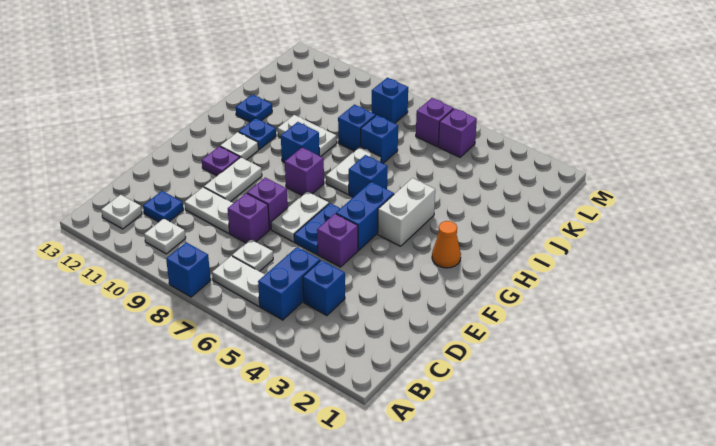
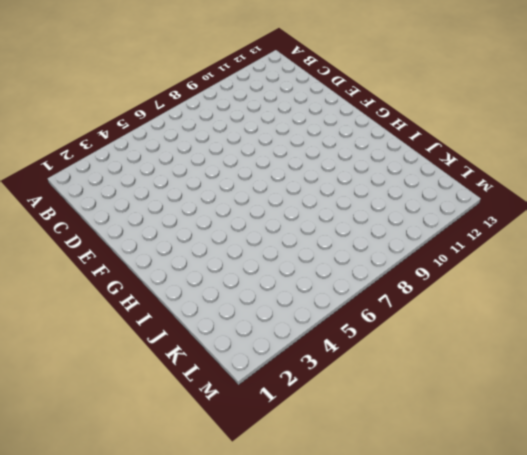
none -> blue 1x1 brick [166,242,211,297]
none -> blue 1x2 brick [258,247,320,320]
none -> white 1x2 plate [212,256,265,306]
none -> white 1x1 plate [144,218,186,254]

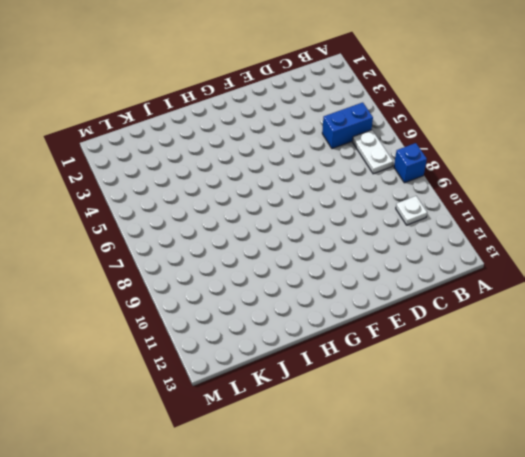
none -> white 1x1 plate [101,195,142,229]
none -> blue 1x1 brick [303,260,345,316]
none -> white 1x1 plate [232,239,273,271]
none -> blue 1x1 plate [143,191,183,222]

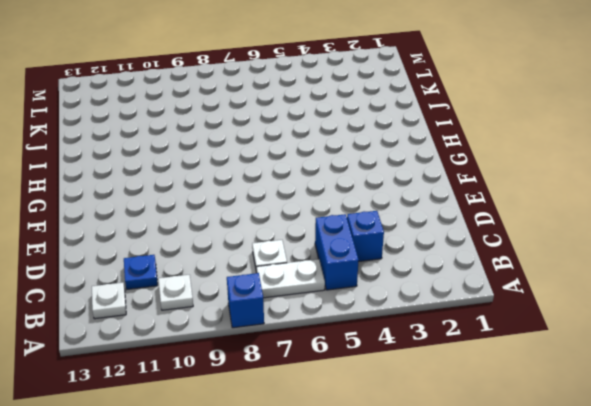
none -> purple 1x1 brick [228,193,269,243]
none -> white 1x2 plate [185,187,233,233]
none -> purple 1x1 brick [317,214,358,267]
none -> blue 1x2 plate [294,203,340,254]

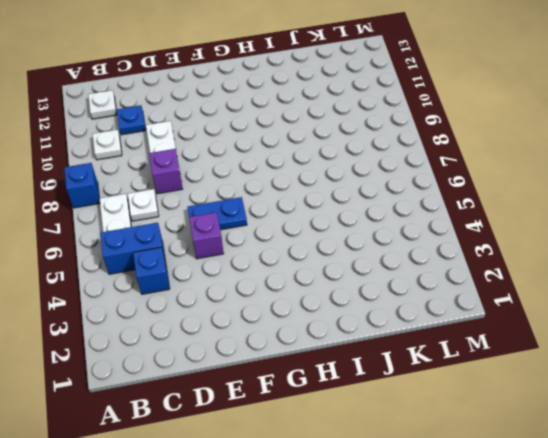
none -> white 1x2 plate [271,191,329,242]
none -> purple 1x1 brick [247,178,288,229]
none -> white 1x2 plate [204,157,262,202]
none -> blue 1x2 brick [336,182,394,250]

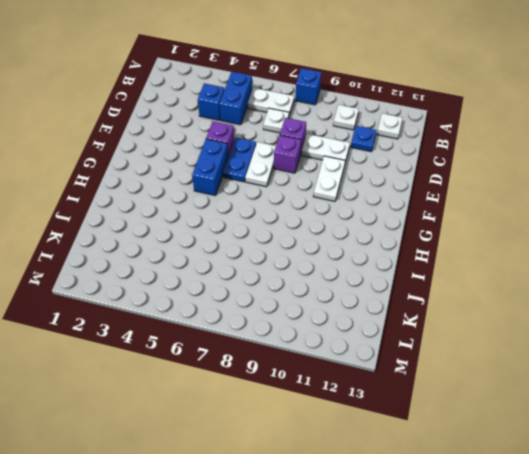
none -> purple 1x1 plate [202,146,240,176]
none -> orange 1x1 cone [432,221,461,268]
none -> white 1x2 brick [378,178,435,246]
none -> purple 1x1 brick [285,147,324,195]

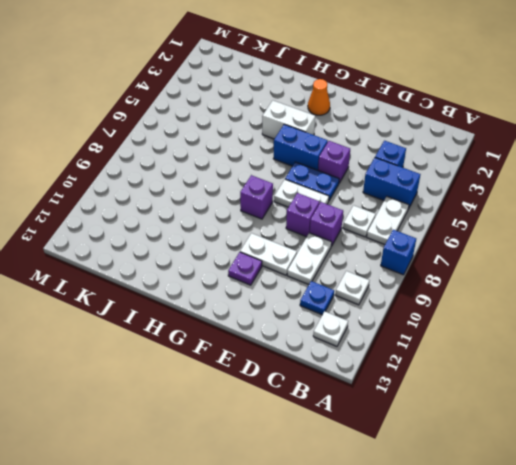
none -> white 1x1 plate [220,132,258,160]
none -> blue 1x1 brick [349,155,388,197]
none -> white 1x2 plate [326,147,381,194]
none -> blue 1x1 brick [281,122,319,163]

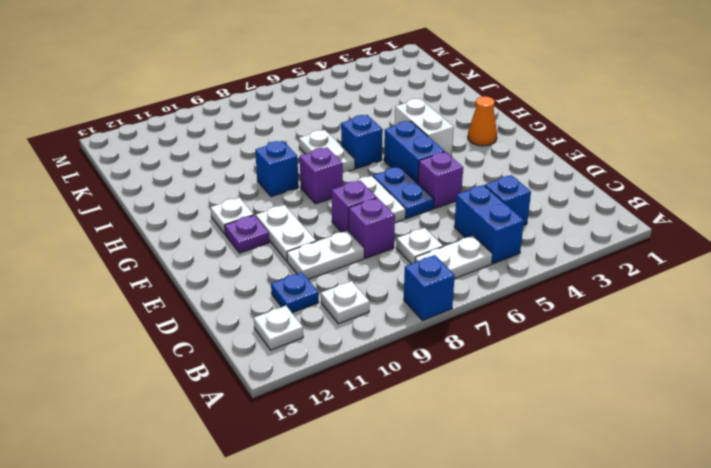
none -> blue 1x1 plate [239,118,276,149]
none -> white 1x2 plate [278,115,337,156]
none -> blue 1x1 plate [236,94,272,122]
none -> blue 1x1 brick [361,115,398,163]

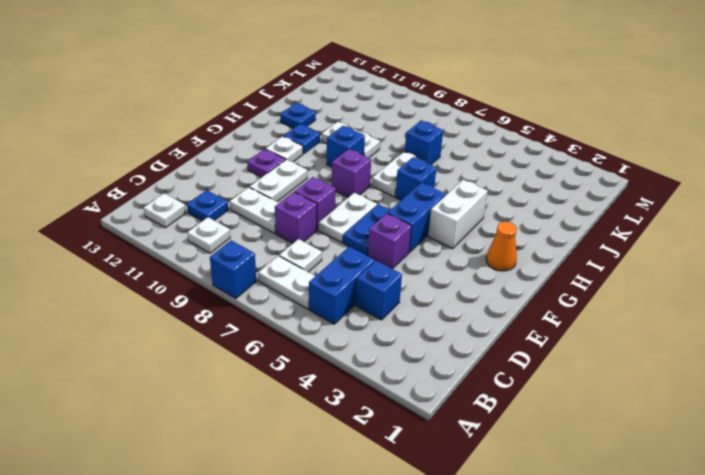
none -> blue 1x1 brick [338,105,376,151]
none -> purple 1x1 brick [438,108,477,157]
none -> purple 1x1 brick [416,98,454,146]
none -> blue 1x1 brick [372,78,408,123]

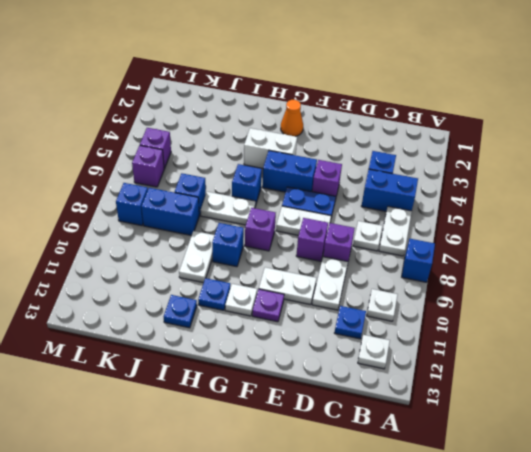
blue 1x2 brick [141,188,199,235] -> blue 1x1 brick [338,105,376,151]

